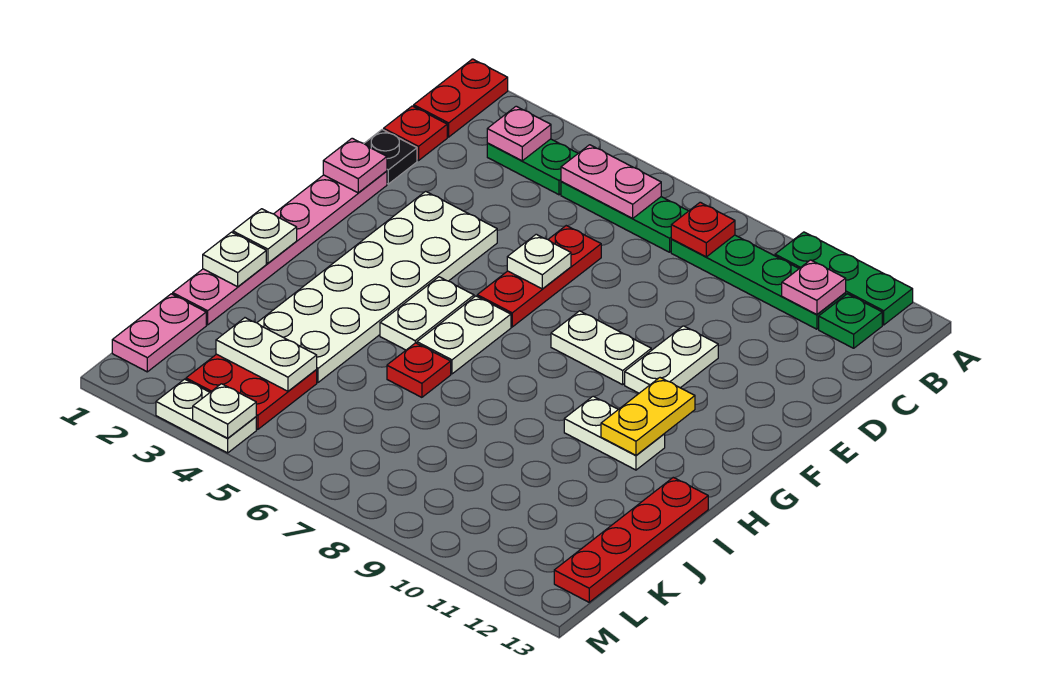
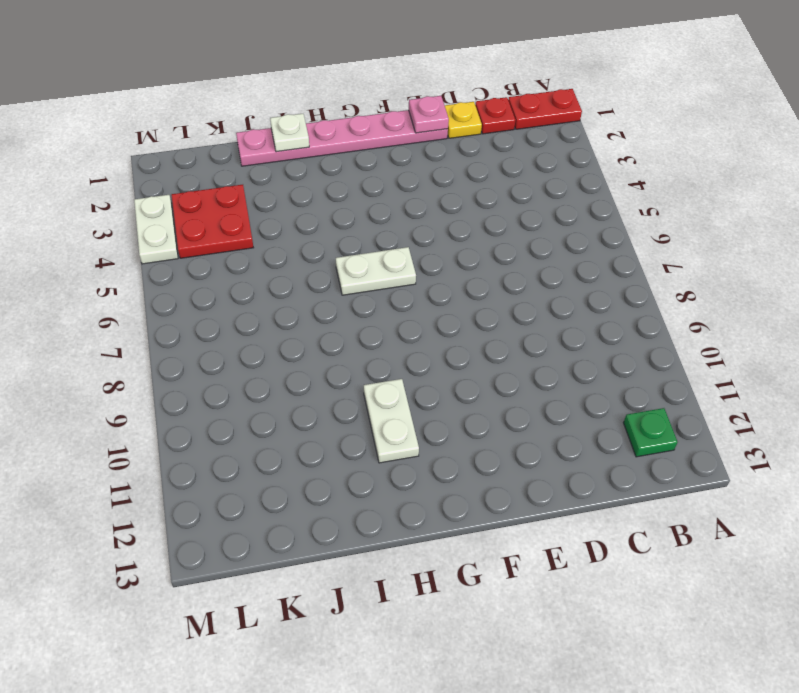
yellow 1x1 plate [445,102,482,138] -> black 1x1 plate [364,130,417,184]
none -> green 1x3 plate [775,232,913,325]
none -> green 1x2 plate [487,139,578,195]
none -> green 1x3 plate [561,181,688,252]
none -> green 1x4 plate [671,235,846,329]

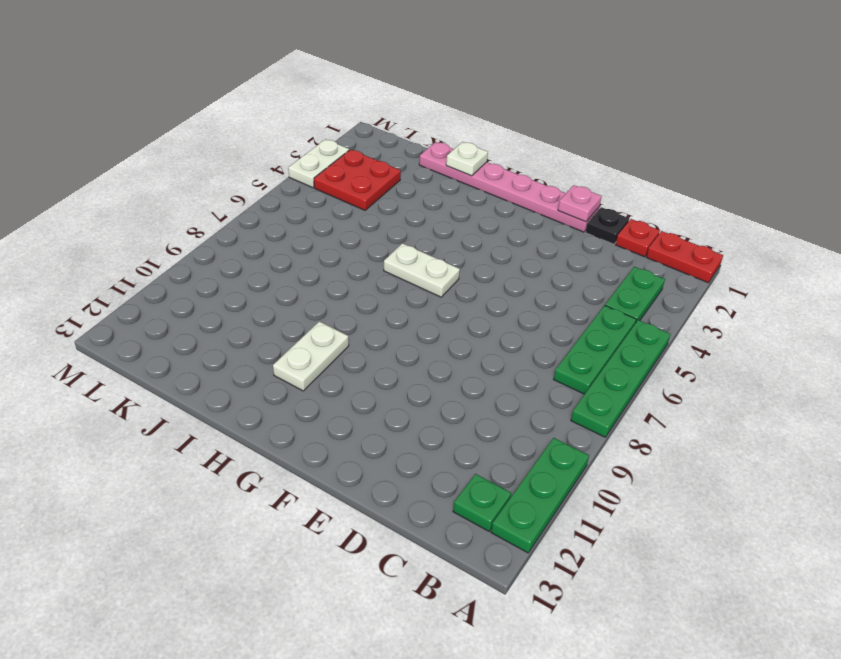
green 1x4 plate [571,320,671,437] -> green 1x4 plate moved to [671,235,846,329]
none -> red 1x3 plate [477,226,601,327]
none -> white 2x6 plate [257,191,497,382]
none -> white 1x2 plate [625,326,718,393]
none -> white 1x2 plate [551,311,651,385]

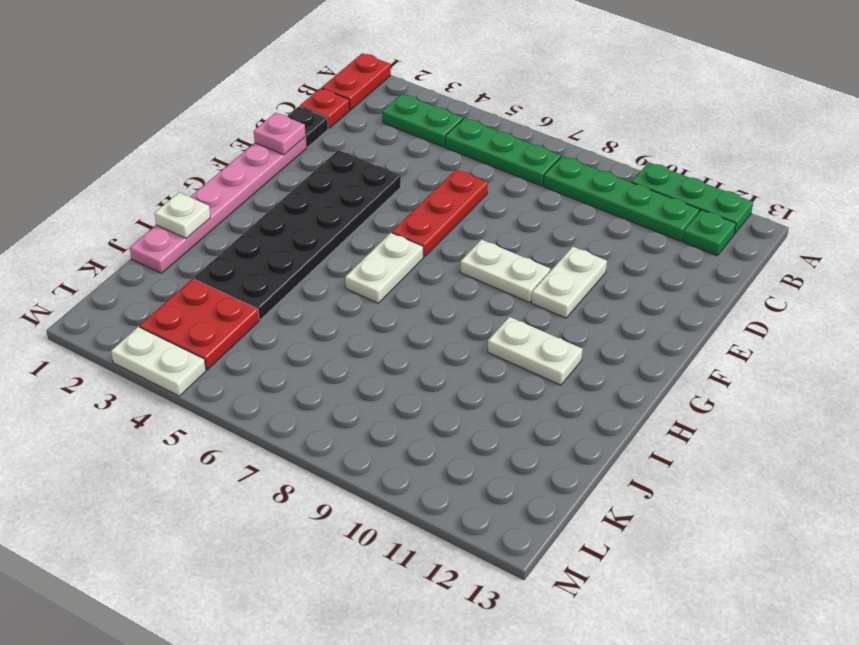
black 2x6 plate [194,150,401,320] -> white 2x6 plate [257,191,497,382]
none -> white 1x2 plate [380,277,474,350]
none -> red 1x1 plate [387,343,451,397]
none -> red 1x4 plate [554,477,708,602]
none -> pink 1x2 plate [112,294,206,372]

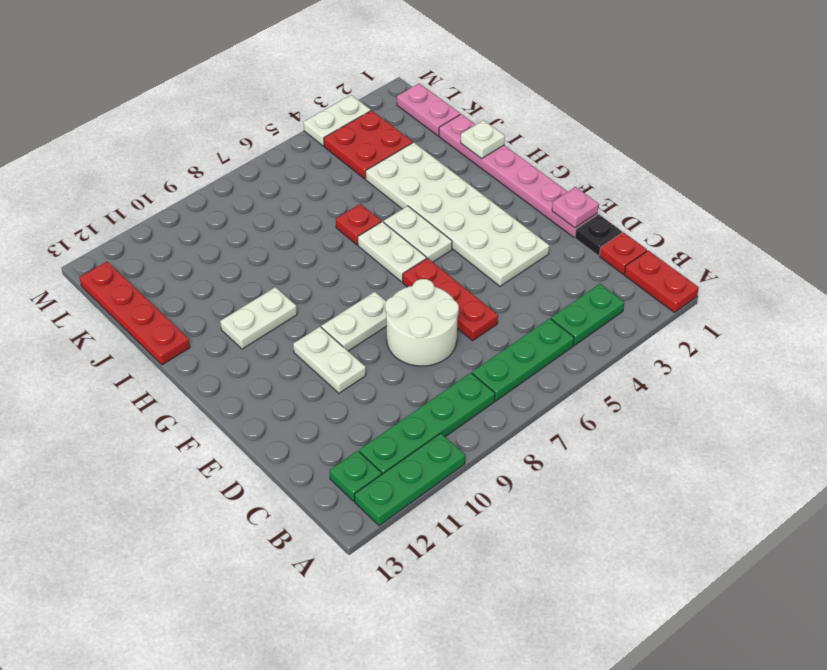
white 2x2 round brick [385,279,459,366] -> none
none -> pink 1x1 plate [487,106,551,161]
none -> pink 1x2 plate [561,145,661,219]
none -> red 1x1 plate [671,202,735,257]
none -> pink 1x1 plate [782,260,846,315]

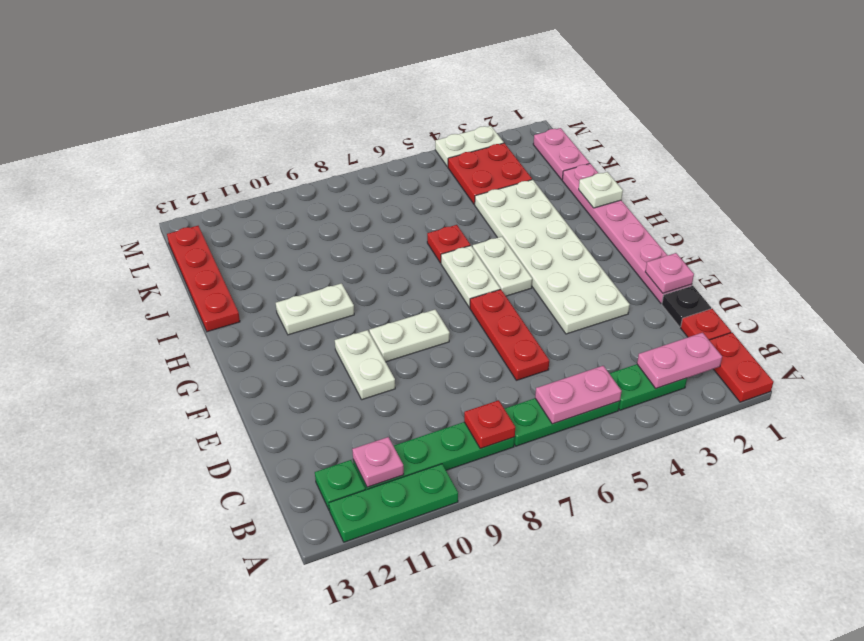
pink 1x2 plate [637,333,722,388] -> pink 1x1 plate [487,106,551,161]
none -> white 1x1 plate [507,234,571,289]
none -> yellow 1x2 plate [601,378,695,455]
none -> white 1x1 plate [233,209,297,263]
none -> white 1x2 plate [216,318,317,391]

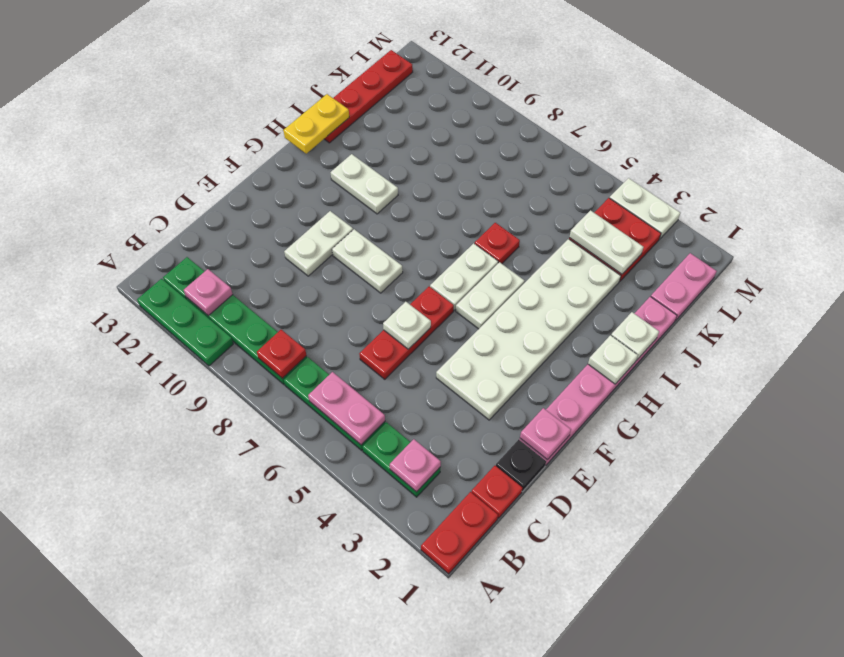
yellow 1x2 plate [283,94,349,154] -> yellow 1x2 plate moved to [601,378,695,455]
none -> white 1x1 plate [193,384,256,438]

